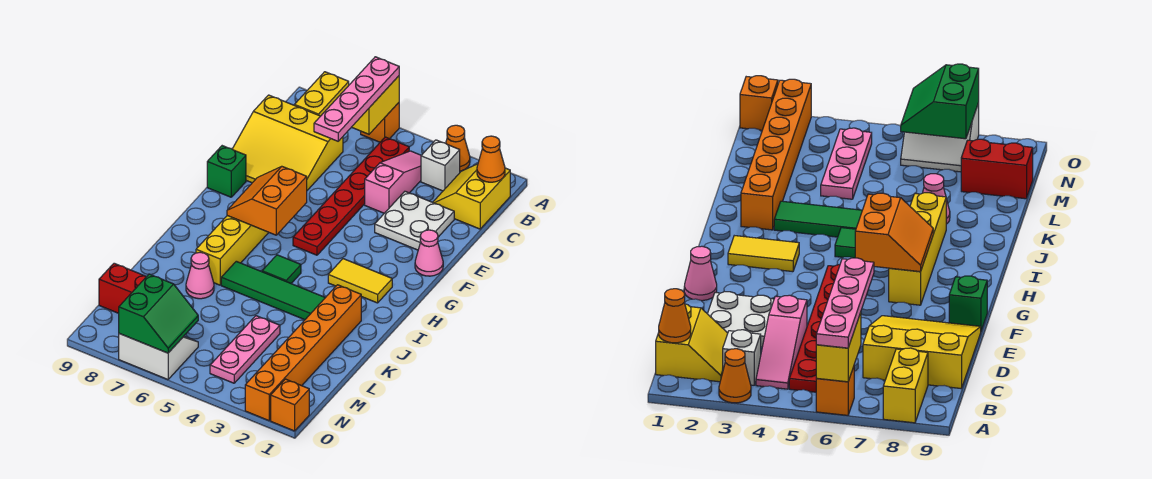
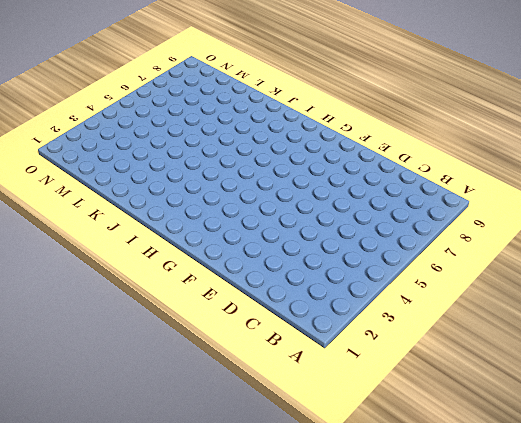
none -> orange 1x1 cone [446,125,470,171]
none -> orange 1x1 brick [361,103,399,142]
none -> yellow 1x2 brick [294,72,349,116]

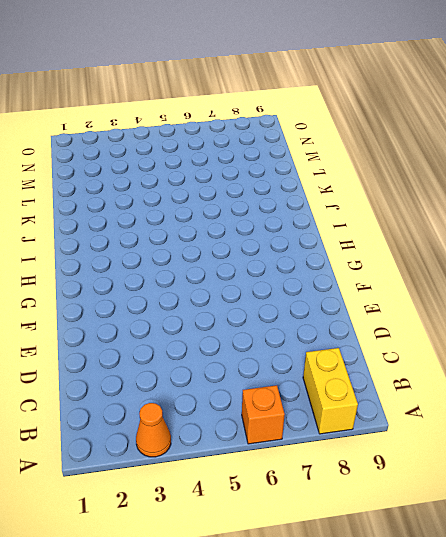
none -> yellow 2x2 slope [433,164,510,229]
none -> white 1x1 brick [421,140,460,191]
none -> pink 1x3 slope [365,151,421,213]

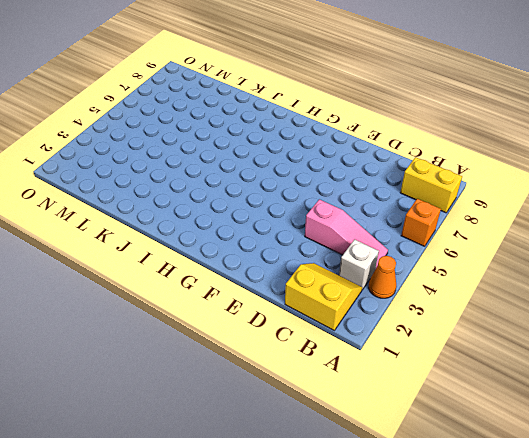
none -> red 1x6 plate [293,137,409,255]
none -> yellow 3x3 slope [233,95,343,190]
none -> white 2x2 plate [375,191,454,250]

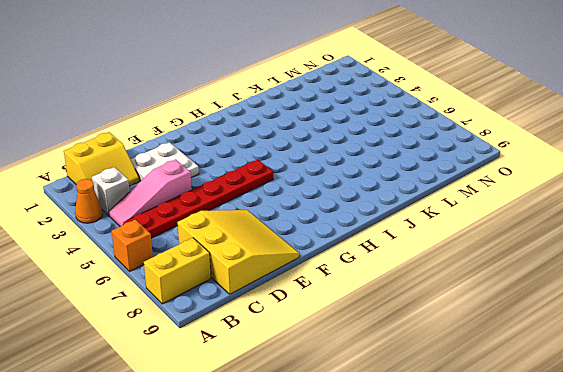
none -> pink 1x1 cone [415,230,443,276]
none -> green 1x1 brick [207,146,246,197]
none -> yellow 1x4 brick [196,216,269,285]

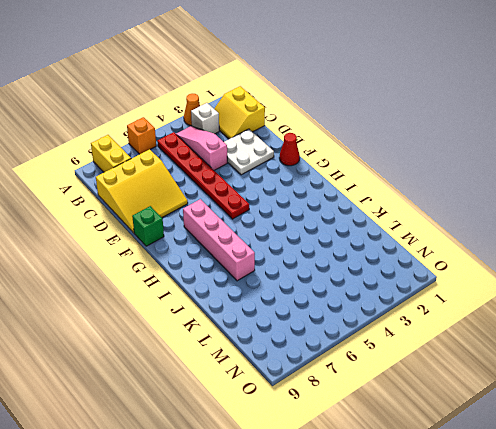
red 1x1 cone [279,133,300,166] -> pink 1x1 cone [415,230,443,276]
pink 1x4 brick [183,199,255,281] -> yellow 1x4 brick [196,216,269,285]
none -> yellow 1x2 tile [328,259,392,303]
none -> green 1x1 tile [262,255,301,283]
none -> orange 1x6 brick [245,285,361,421]

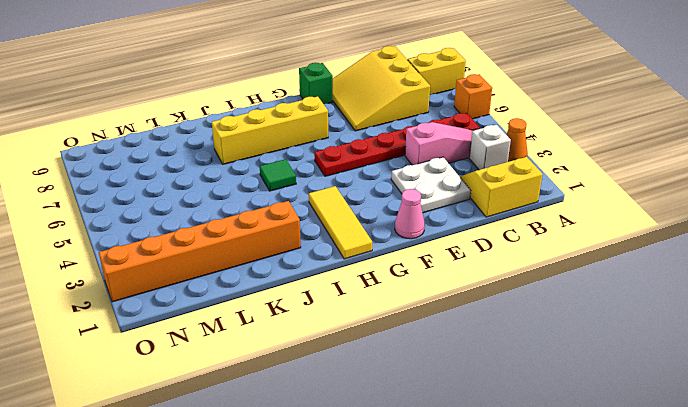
yellow 1x3 tile [309,186,372,259] -> yellow 1x2 tile [328,259,392,303]
none -> green 1x4 tile [221,261,325,320]
none -> pink 1x1 cone [186,252,214,299]
none -> pink 1x3 plate [210,316,280,383]

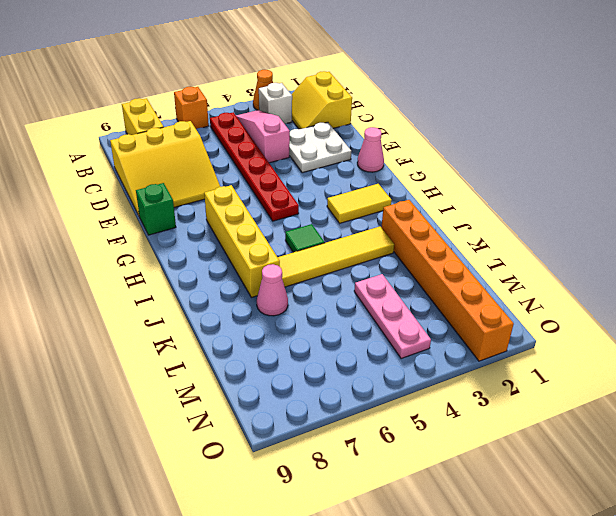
yellow 1x4 tile [278,227,394,287] -> green 1x4 tile [221,261,325,320]
none -> red 1x2 brick [99,263,147,313]
none -> white 2x2 slope [119,334,198,380]
none -> orange 1x1 brick [271,379,309,431]

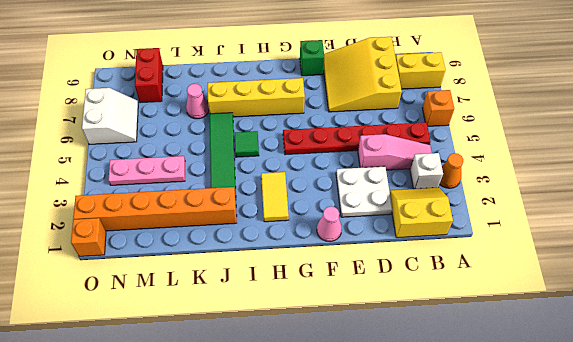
none -> yellow 1x2 brick [352,76,399,134]
none -> orange 1x1 cone [477,136,505,182]
none -> orange 2x2 slope [227,167,307,235]

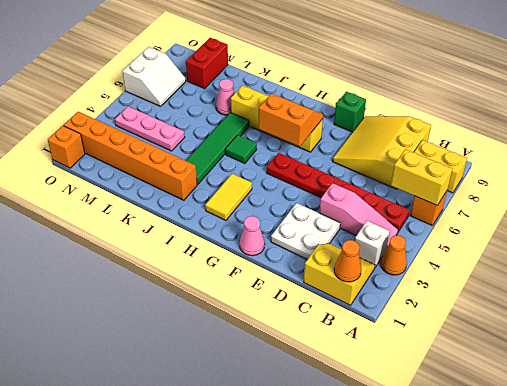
none -> green 2x2 slope [119,274,198,353]
none -> pink 1x4 plate [314,57,399,141]

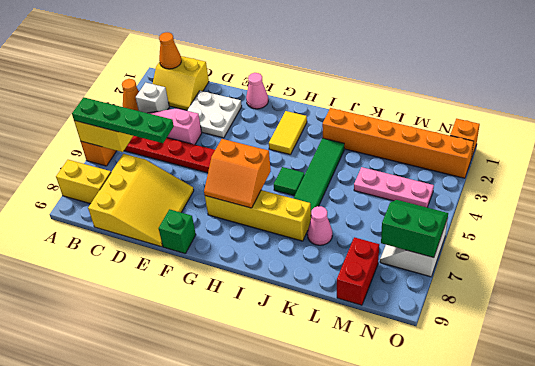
green 1x4 plate [72,97,174,143] -> pink 1x4 plate [314,57,399,141]

